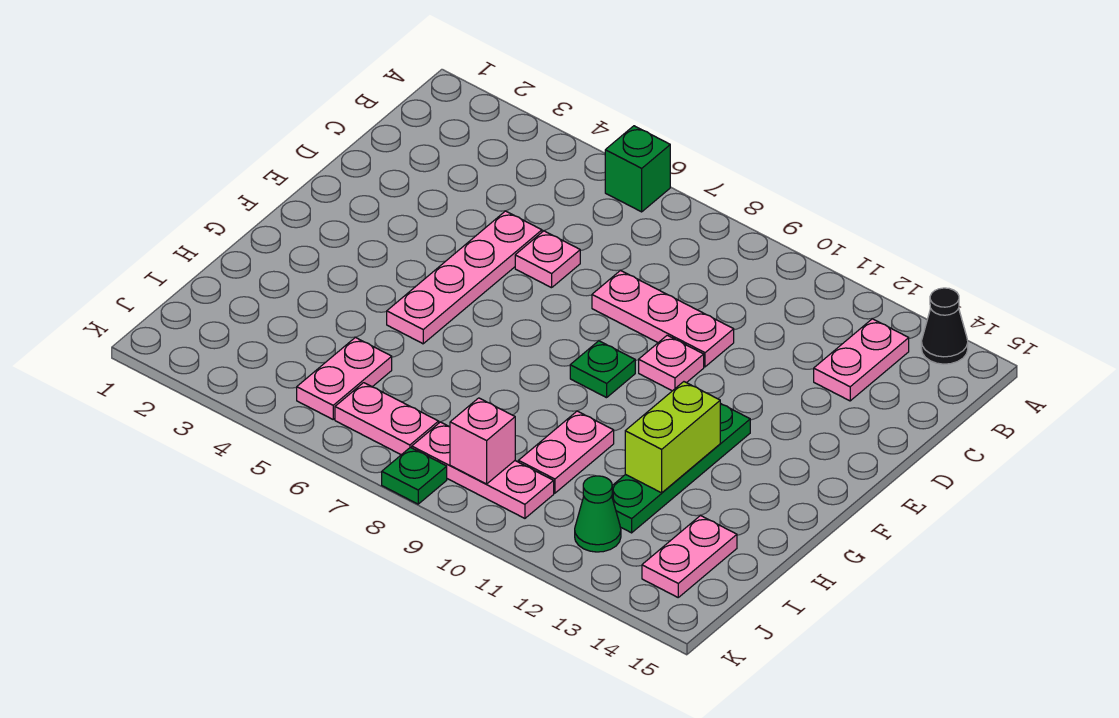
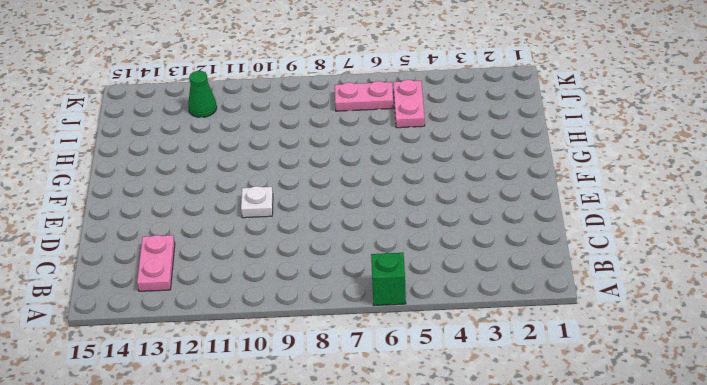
white 1x1 plate [241,186,273,218] -> pink 1x1 plate [639,335,704,391]
none -> black 1x1 cone [921,288,968,364]
none -> pink 1x4 plate [387,211,542,344]
none -> pink 1x1 plate [515,231,580,288]

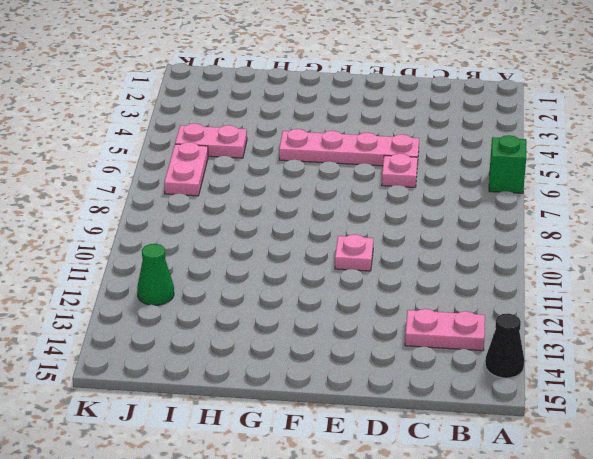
none -> pink 1x3 plate [592,271,734,367]
none -> green 1x1 plate [570,341,635,398]
none -> green 1x4 plate [612,403,750,533]

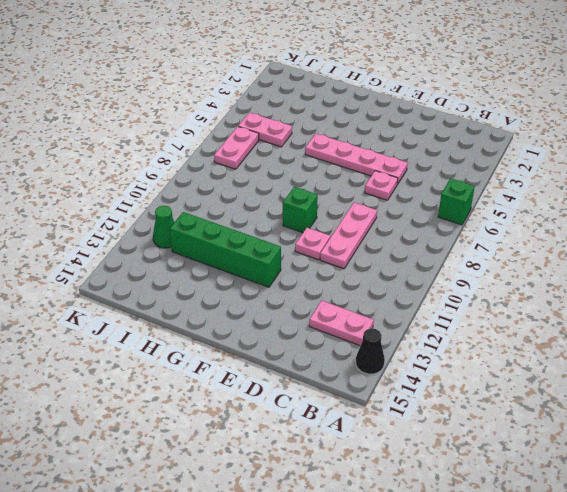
green 1x1 brick [283,187,318,233] -> green 1x1 plate [570,341,635,398]
green 1x4 brick [170,212,281,287] -> green 1x4 plate [612,403,750,533]
none -> pink 1x2 plate [518,411,614,493]
none -> pink 1x2 plate [642,516,737,597]
none -> pink 1x3 plate [412,422,554,518]

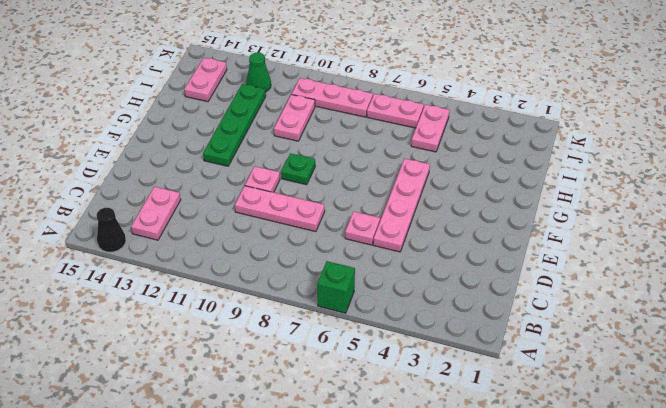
none -> green 1x1 plate [382,447,447,504]
none -> lime 1x2 brick [625,382,720,493]
none -> pink 1x1 brick [450,398,515,484]

